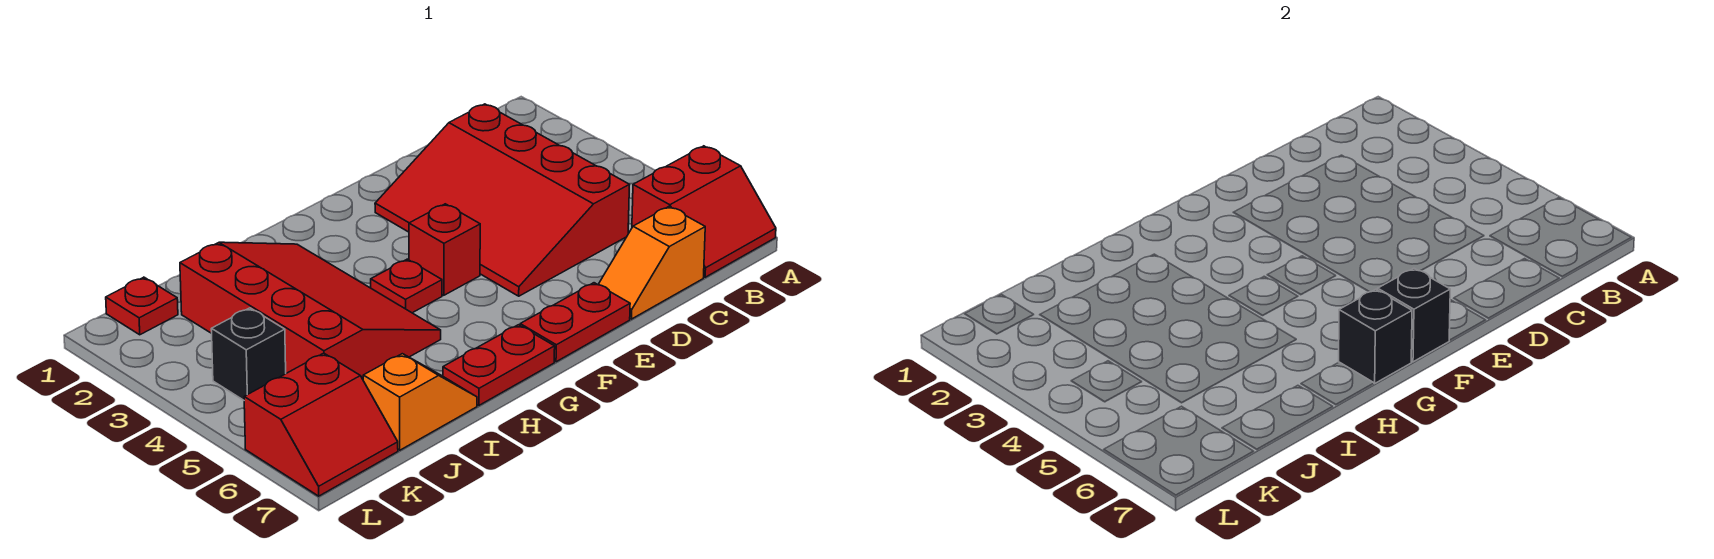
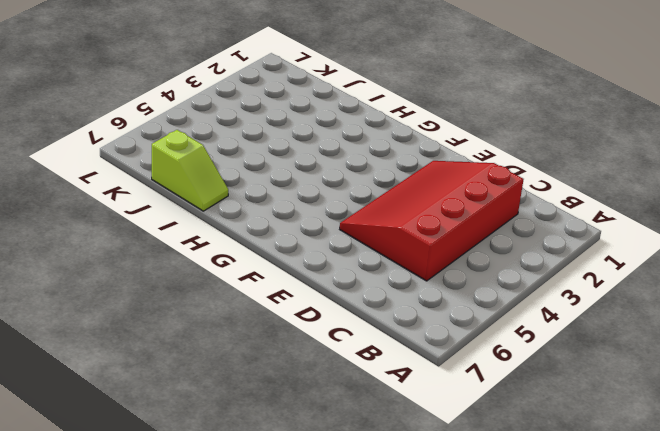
lime 1x2 slope [152,130,228,211] -> orange 1x2 slope [363,354,477,450]
none -> red 2x2 slope [632,146,776,277]
none -> orange 1x2 slope [598,207,705,319]
none -> red 1x2 plate [520,283,630,362]

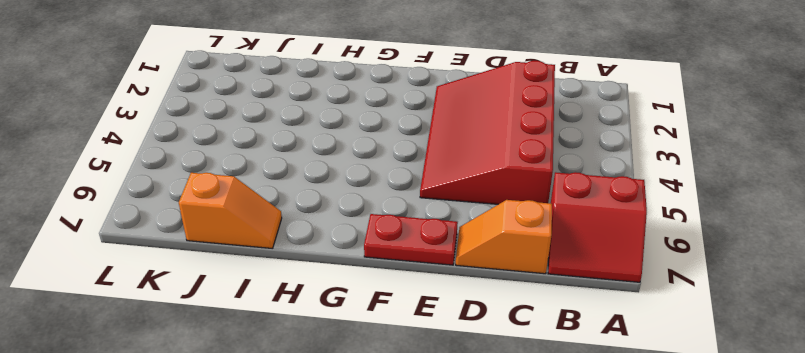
none -> red 1x1 brick [409,204,480,295]
none -> red 1x1 plate [371,259,442,313]
none -> red 1x2 plate [443,325,555,405]

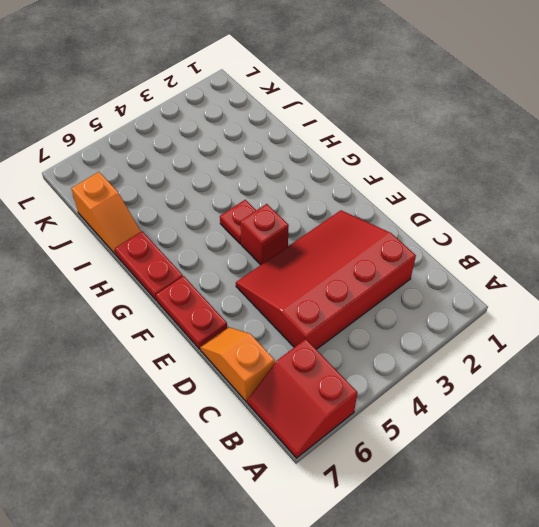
none -> red 3x4 slope [180,242,441,379]
none -> red 1x1 plate [106,277,178,335]
none -> black 1x1 brick [211,308,286,400]

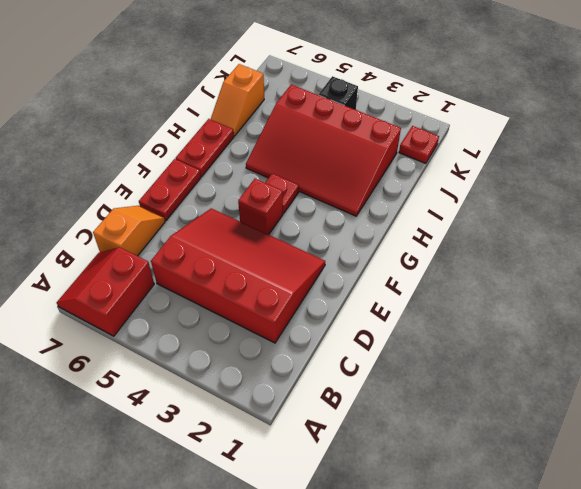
none -> red 2x2 slope [244,353,398,496]
none -> black 1x1 brick [1378,268,1450,362]
none -> black 1x1 brick [1339,289,1412,383]

